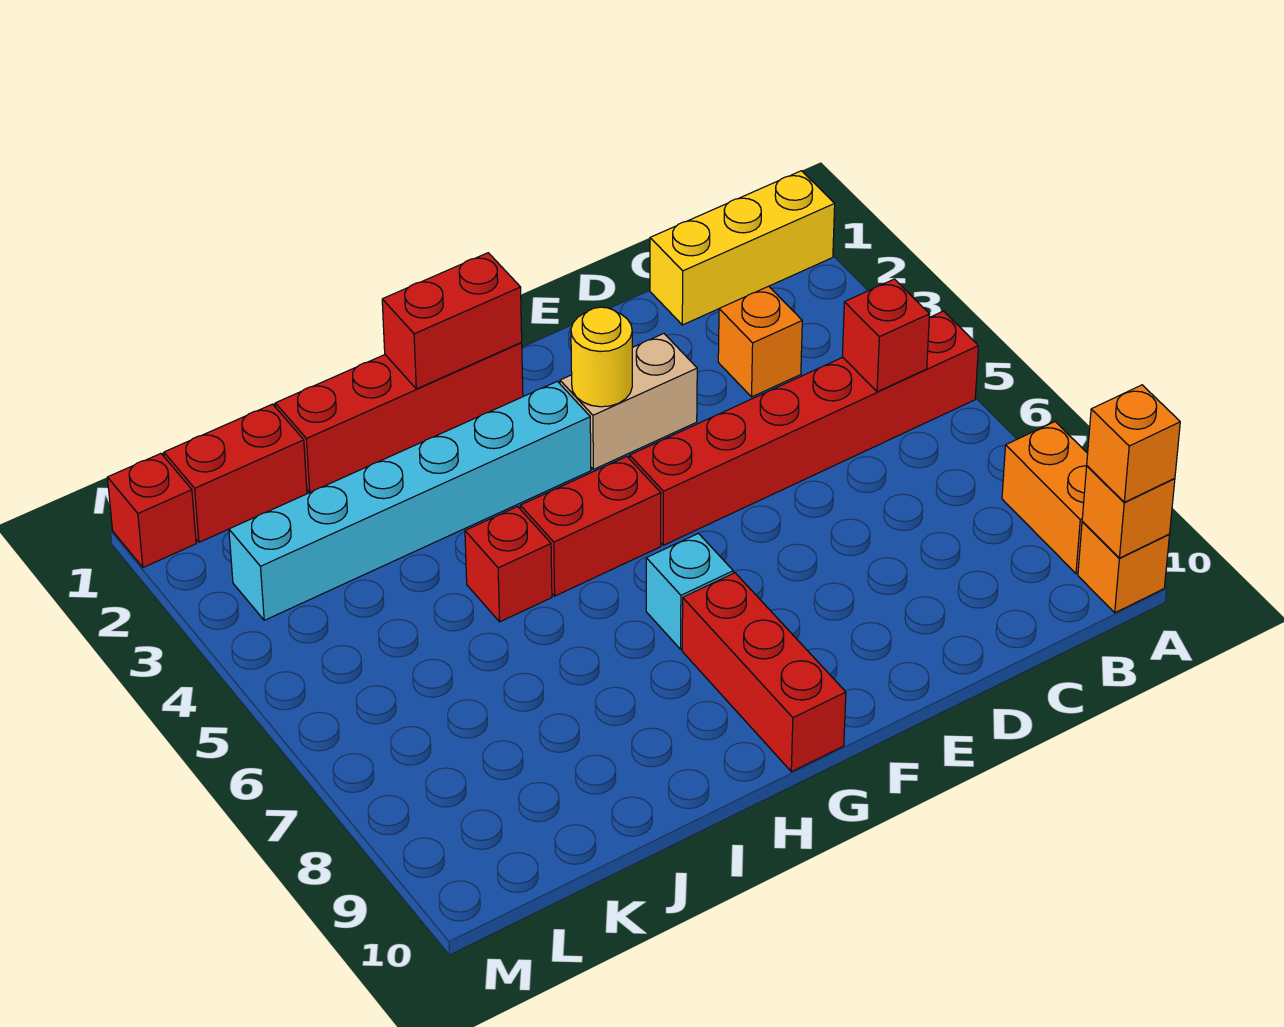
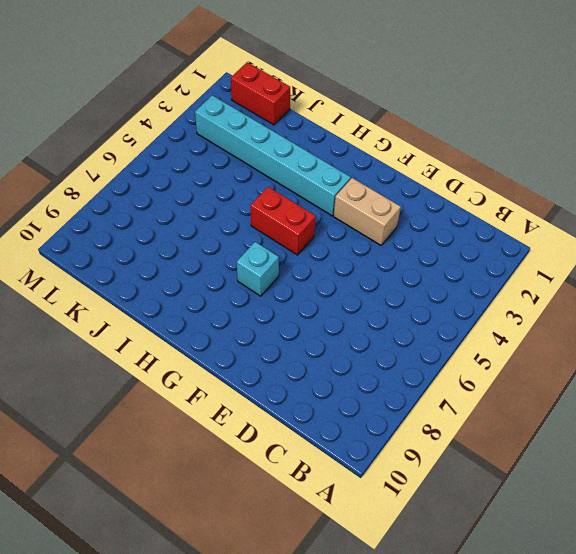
none -> yellow 1x3 brick [650,171,835,325]
none -> red 1x6 brick [630,311,978,545]
none -> orange 1x2 brick [1002,422,1088,574]

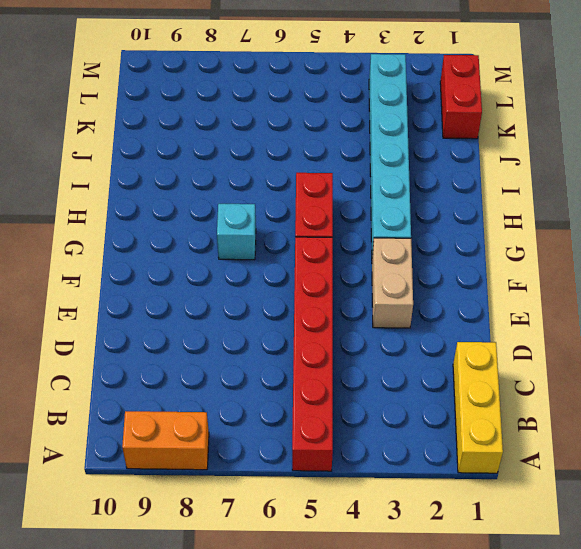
none -> orange 1x1 brick [1078,521,1169,613]
none -> orange 1x1 brick [718,286,802,397]
none -> red 1x4 brick [275,343,523,492]

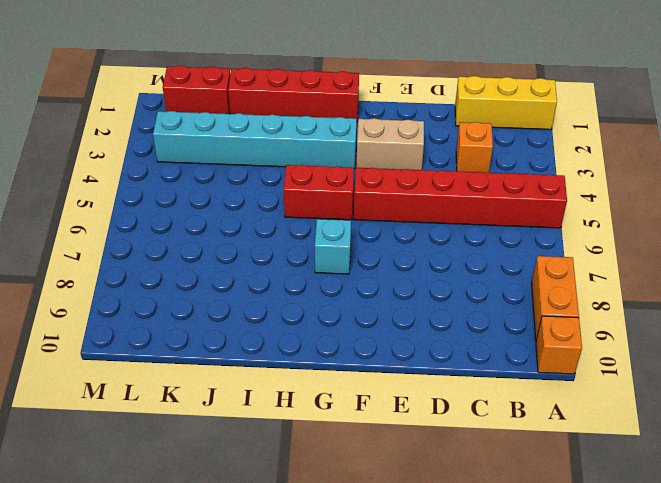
none -> red 1x3 brick [682,573,846,772]
none -> red 1x1 brick [465,507,552,622]
none -> red 1x1 brick [107,454,196,568]

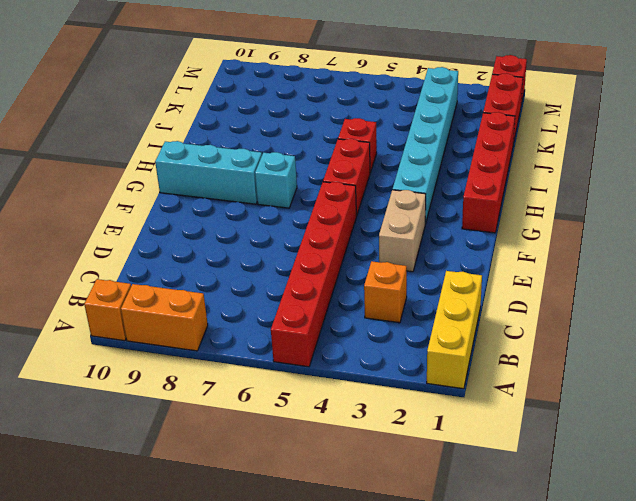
cyan 1x3 brick [155,141,262,204] -> red 1x3 brick [682,573,846,772]
none -> orange 1x1 brick [1082,466,1175,558]
none -> red 1x1 brick [842,279,929,392]
none -> yellow 1x1 round brick [571,307,632,407]

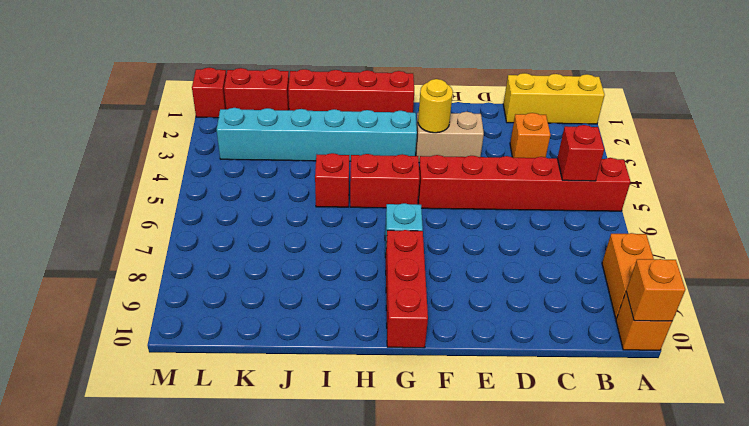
none -> red 1x2 brick [382,253,522,389]
none -> orange 1x1 brick [1087,385,1180,502]

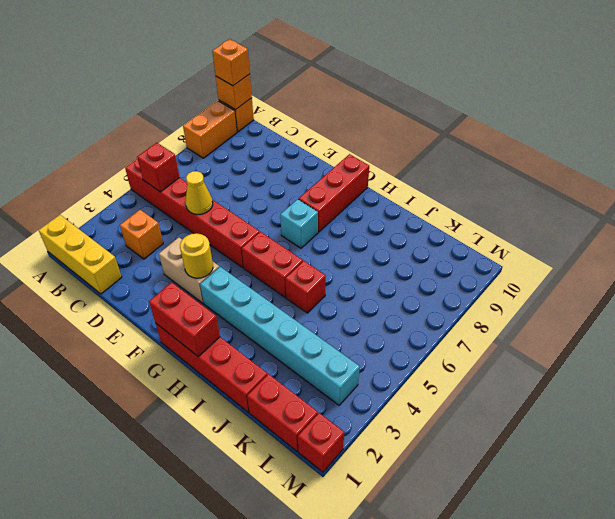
yellow 1x1 cone [186,171,213,214] -> none

